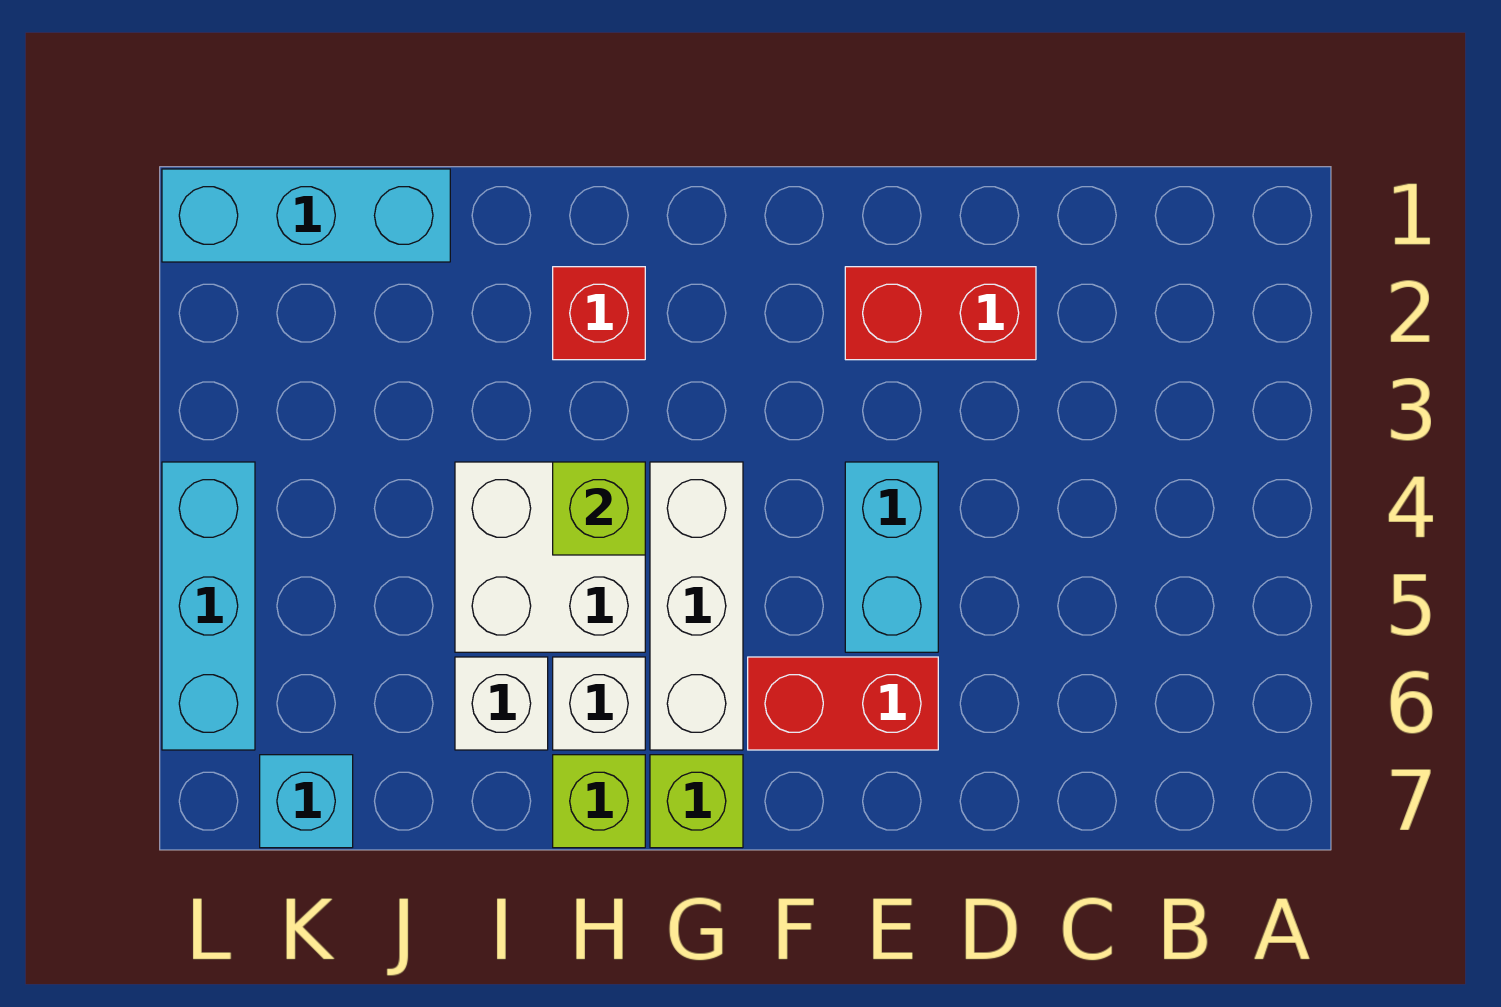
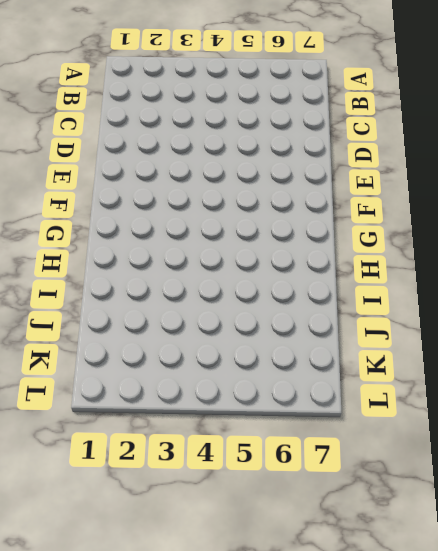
none -> red 1x2 brick [845,267,1036,360]
none -> cyan 1x2 brick [845,462,938,652]
none -> red 1x2 brick [748,657,938,750]

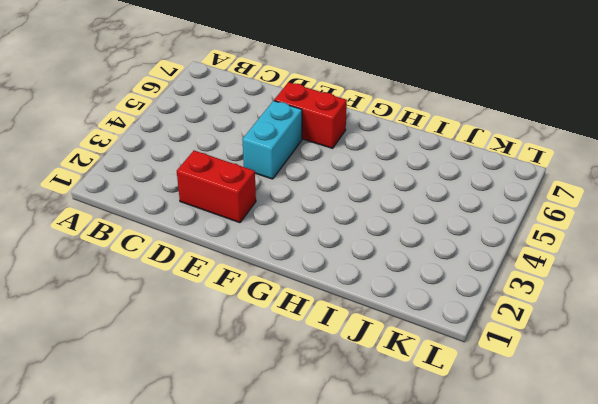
none -> white 1x3 brick [650,462,743,750]
none -> lime 1x1 brick [650,755,743,848]
none -> red 1x1 brick [553,267,645,360]

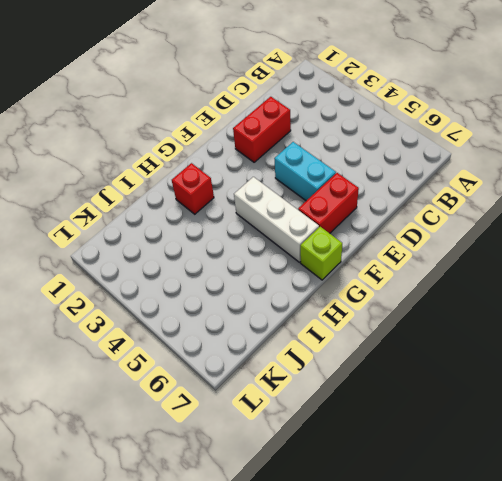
none -> white 2x2 brick [455,462,645,652]
none -> white 1x1 brick [553,657,645,750]
none -> lime 1x1 brick [553,755,645,848]

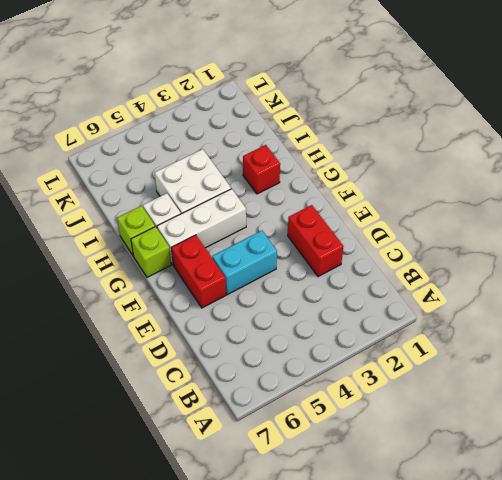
none -> white 1x1 brick [455,657,548,750]
none -> cyan 1x3 brick [162,169,450,262]
none -> cyan 1x1 brick [260,755,353,848]

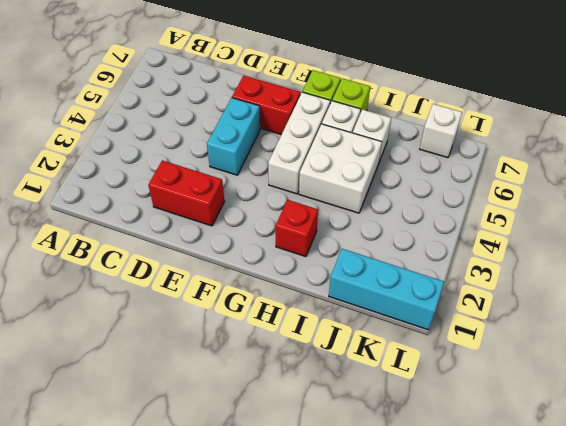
white 1x1 brick [420,104,462,158] -> cyan 1x1 brick [260,755,353,848]
none -> cyan 1x3 brick [162,462,255,750]
none -> lime 1x1 brick [553,462,645,555]

